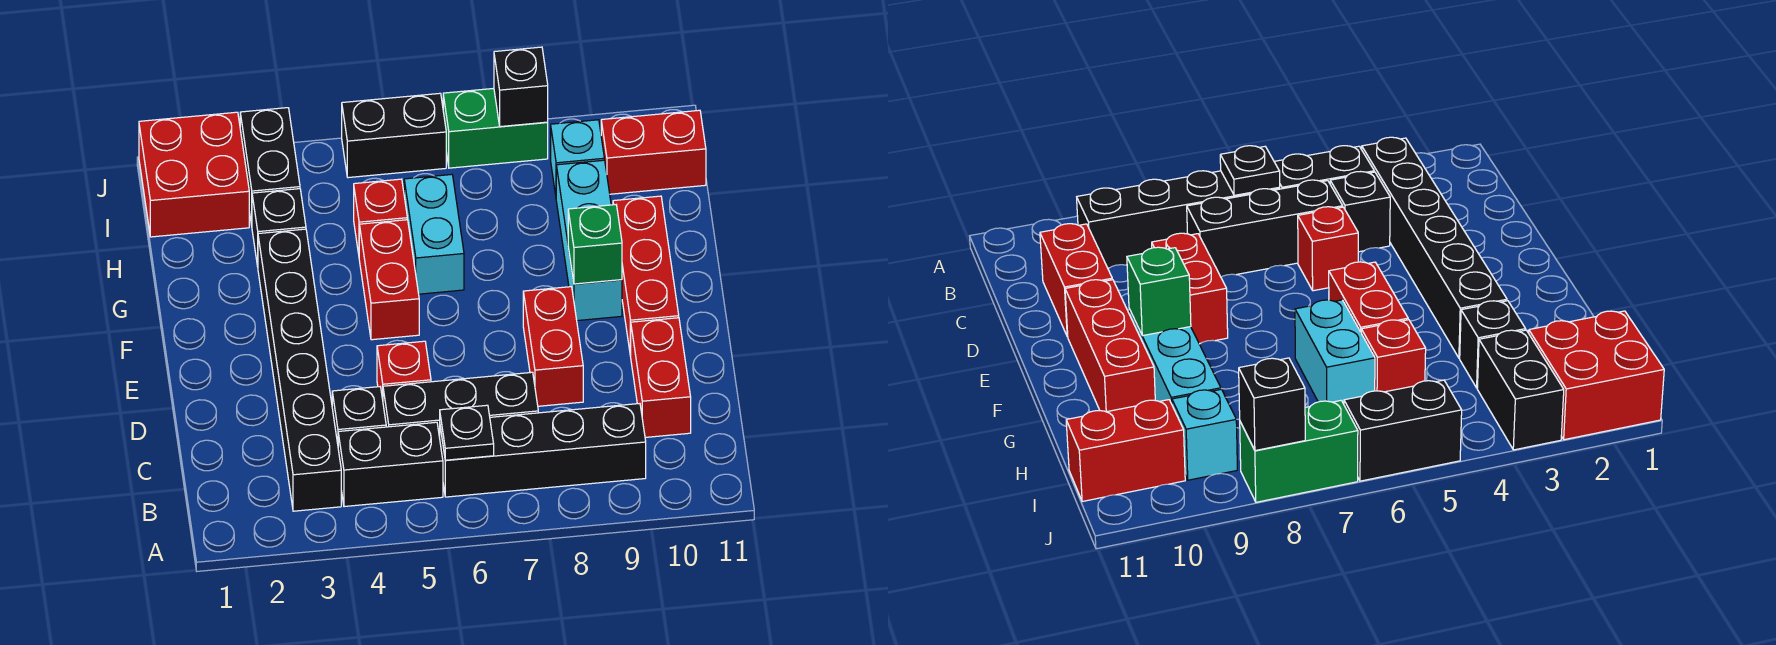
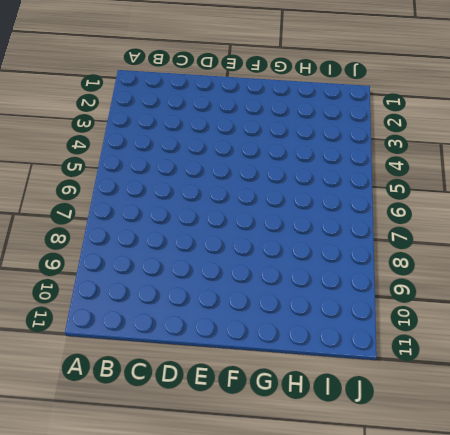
none -> black 1x6 brick [258,229,341,511]
none -> black 1x2 brick [338,422,443,507]
none -> black 1x4 brick [440,404,646,497]

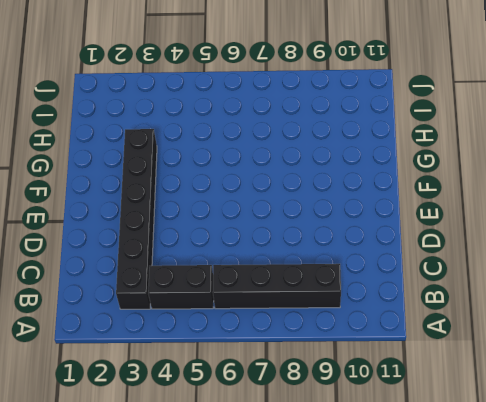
none -> black 1x1 brick [332,387,386,444]
none -> black 1x3 brick [383,372,538,438]
none -> red 1x2 brick [631,318,691,437]

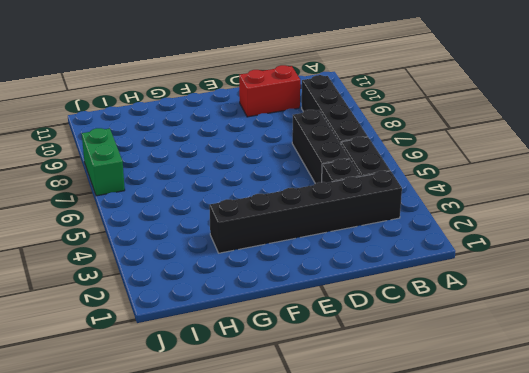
none -> red 1x1 brick [377,341,431,399]
none -> red 1x2 brick [523,287,583,406]
none -> red 1x3 brick [613,196,679,356]

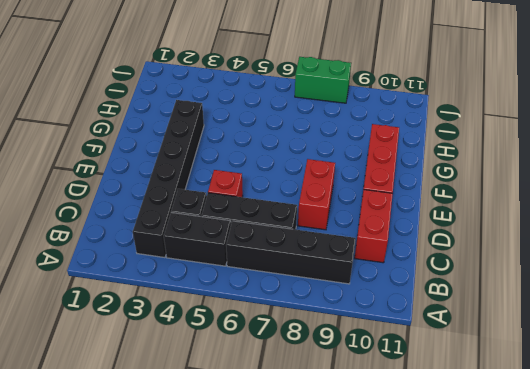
none -> red 1x2 brick [359,220,419,340]
none -> cyan 1x3 brick [556,160,622,321]
none -> cyan 1x2 brick [404,175,464,294]

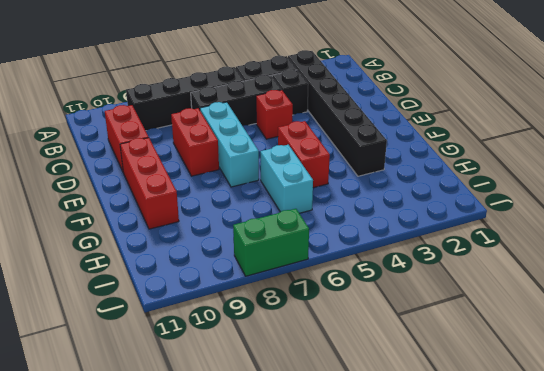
cyan 1x3 brick [200,102,259,187] -> cyan 1x3 brick moved to [556,160,622,321]
none -> black 1x1 brick [252,189,306,266]
none -> red 1x1 brick [354,179,407,254]
none -> red 2x2 brick [139,112,249,237]

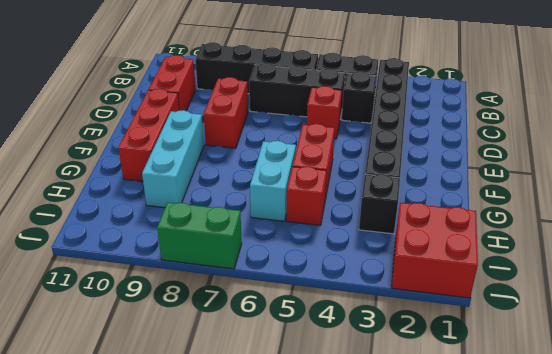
none -> black 1x2 brick [240,108,300,225]
none -> cyan 1x1 brick [551,120,604,195]
none -> red 1x2 brick [601,110,706,194]

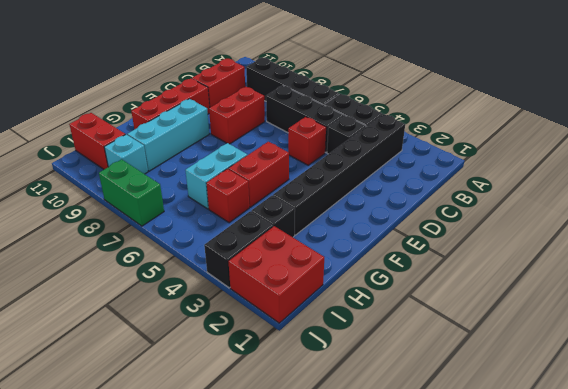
none -> black 1x2 brick [342,93,446,178]
none -> black 1x1 plate [440,405,494,460]
none -> green 1x1 brick [568,205,622,284]

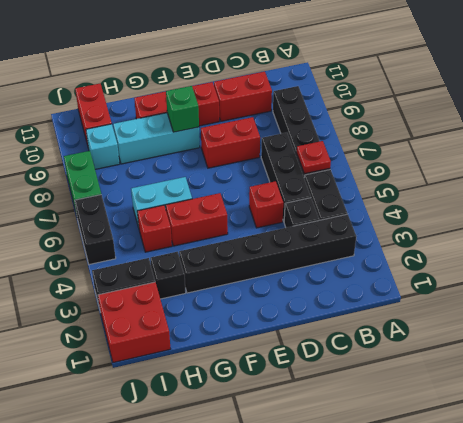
red 1x1 plate [297,141,331,174] -> black 1x1 plate [440,405,494,460]
none -> black 1x1 brick [494,47,548,127]

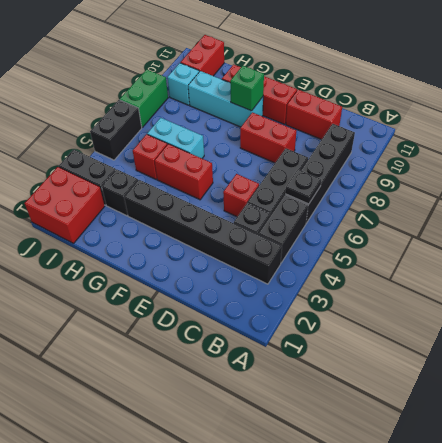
none -> black 1x1 brick [494,47,548,127]

